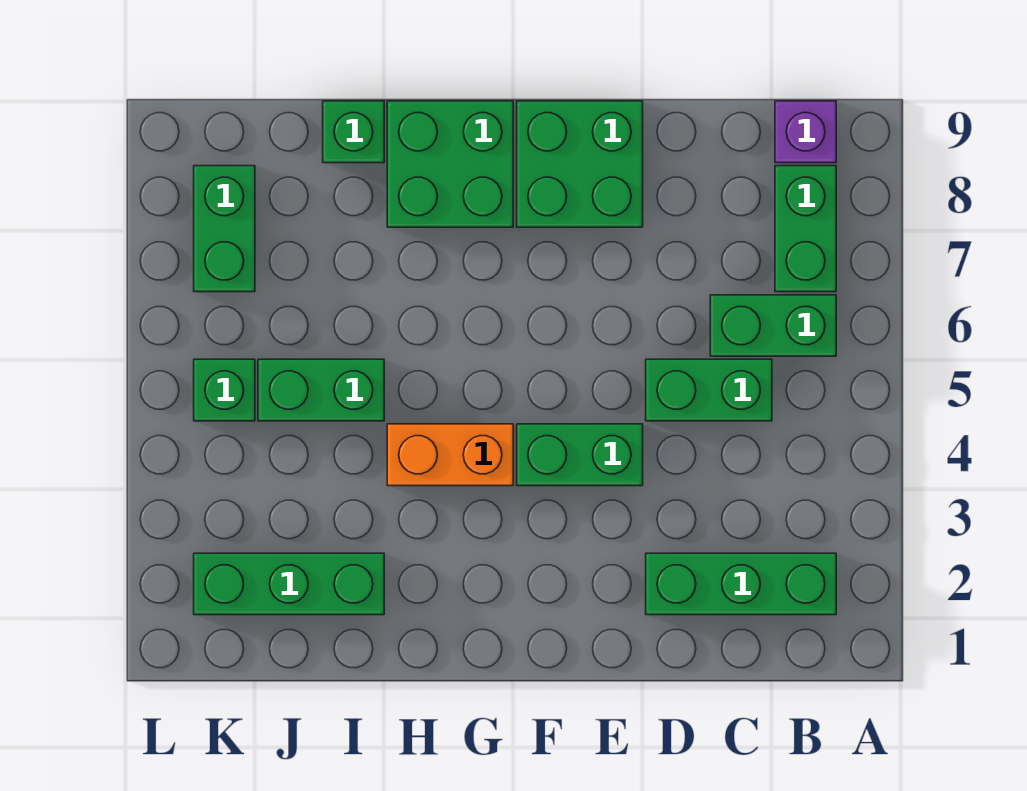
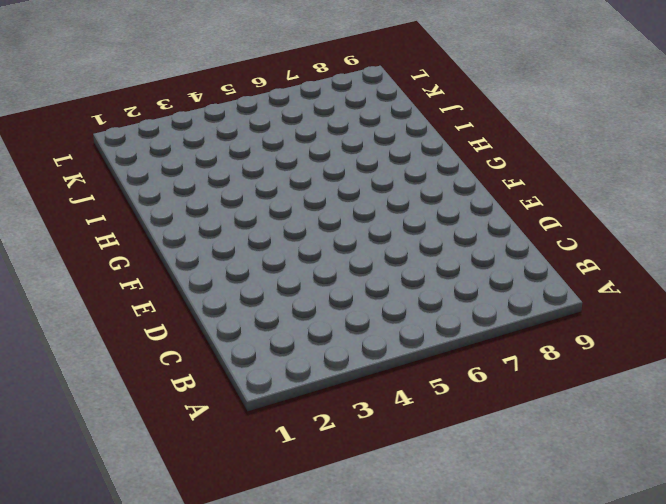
none -> green 1x3 brick [646,553,836,615]
none -> green 1x2 brick [710,295,836,356]
none -> green 1x2 brick [775,166,836,292]

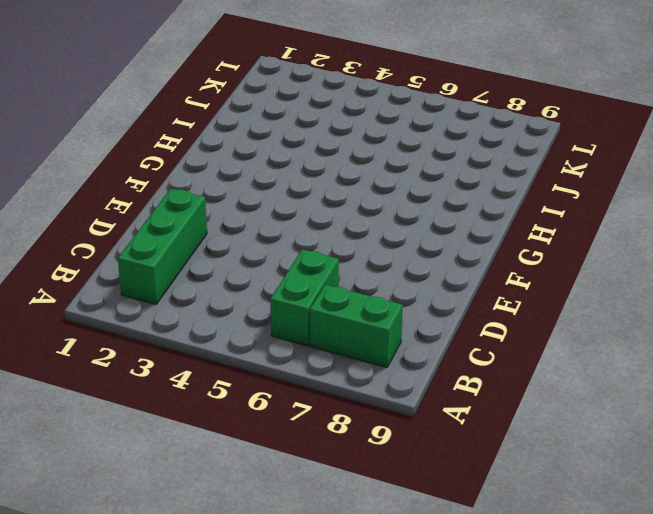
none -> purple 1x1 brick [775,101,836,163]
none -> green 1x2 brick [646,359,772,421]
none -> green 1x2 brick [517,424,643,486]

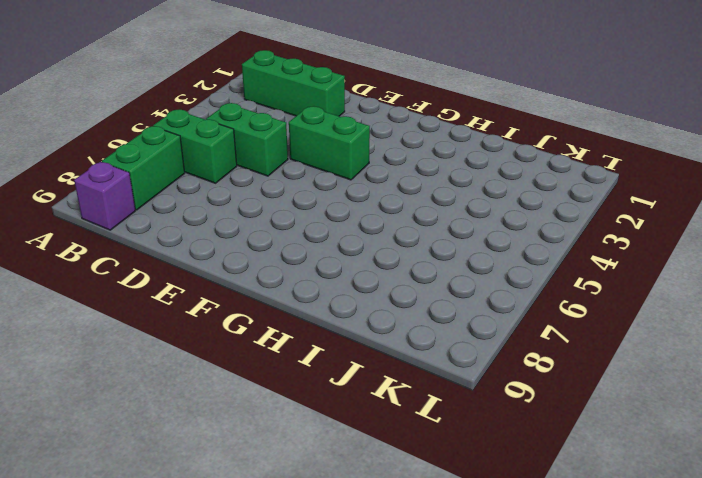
none -> green 2x2 brick [517,101,643,227]
none -> orange 1x2 brick [387,424,513,486]
none -> green 2x2 brick [387,101,513,227]

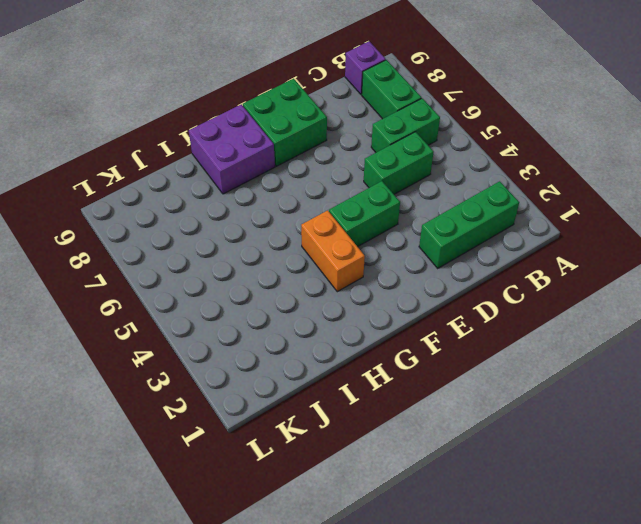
orange 1x2 brick [301,210,365,292] -> orange 1x2 brick turned to [387,424,513,486]
purple 2x2 brick [189,104,275,194] -> green 2x2 brick [387,101,513,227]
none -> green 1x3 brick [194,553,384,615]
none -> green 1x2 brick [258,359,384,421]
none -> green 1x1 brick [323,101,384,163]

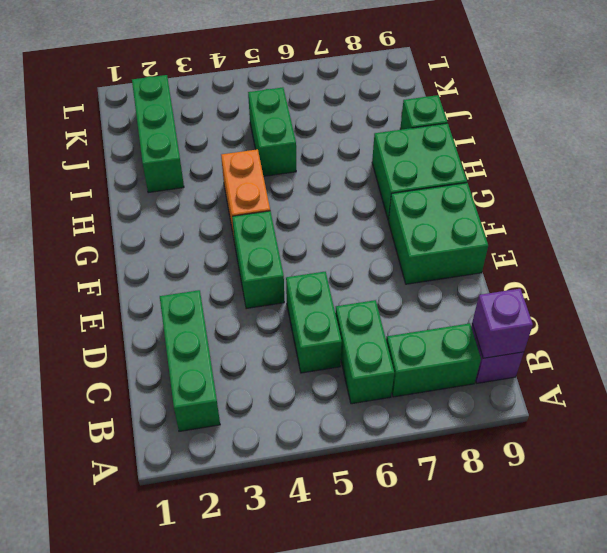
purple 1x1 brick [472,289,533,358] -> none
none -> green 1x1 brick [194,359,255,421]
none -> green 1x2 brick [194,166,255,292]

